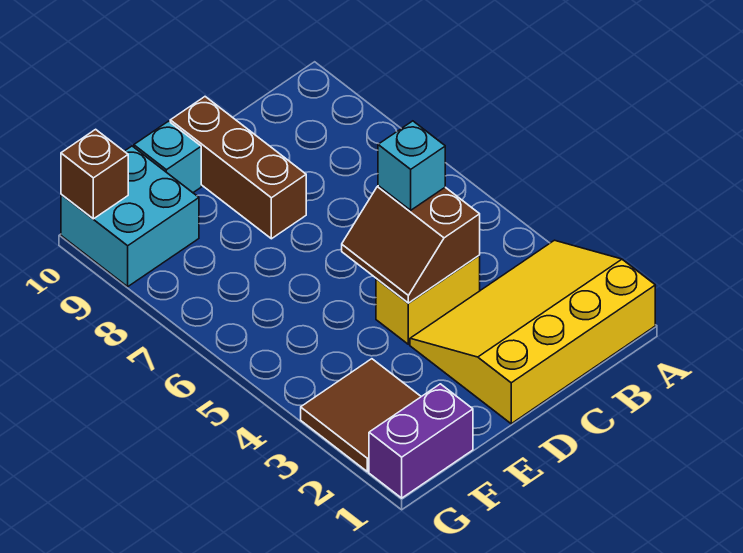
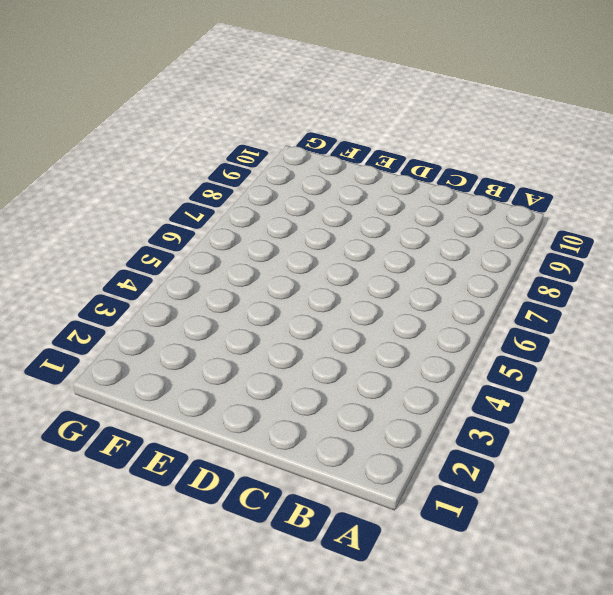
none -> yellow 3x4 slope [410,240,655,424]
none -> yellow 1x2 brick [376,255,480,344]

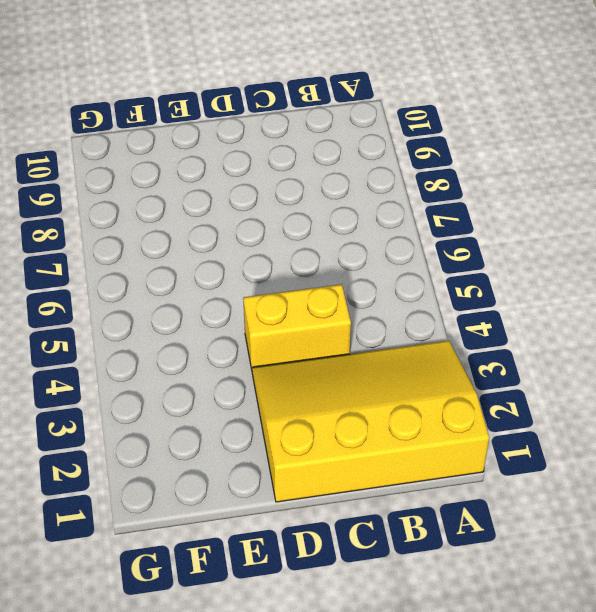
none -> brown 1x3 brick [170,97,306,239]
none -> cyan 1x1 brick [134,121,201,193]

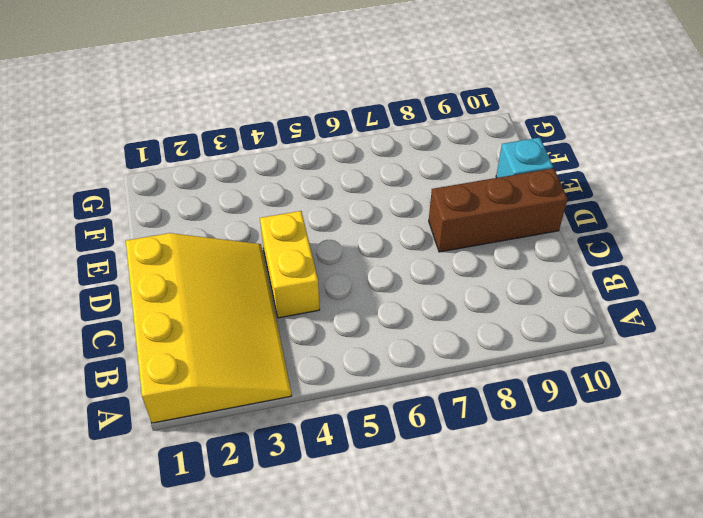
none -> purple 1x2 brick [369,384,473,498]
none -> brown 2x2 tile [301,359,421,472]

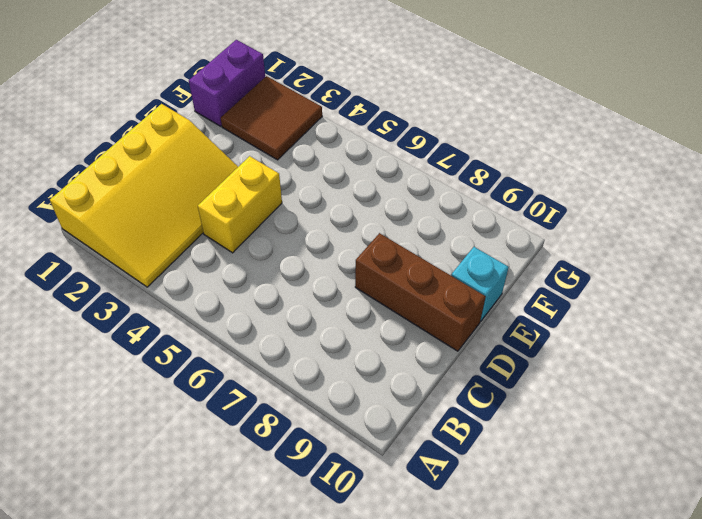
none -> cyan 2x2 brick [61,146,199,286]
none -> brown 2x2 slope [342,186,480,303]

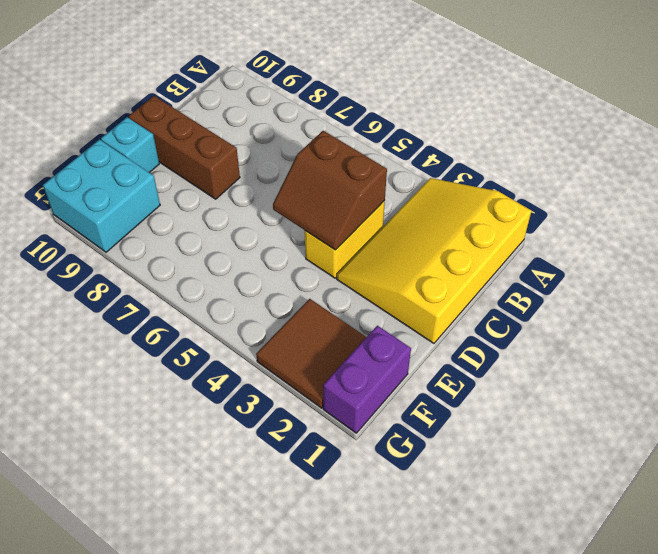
none -> brown 1x1 brick [61,129,128,219]
none -> cyan 1x1 brick [378,121,445,210]

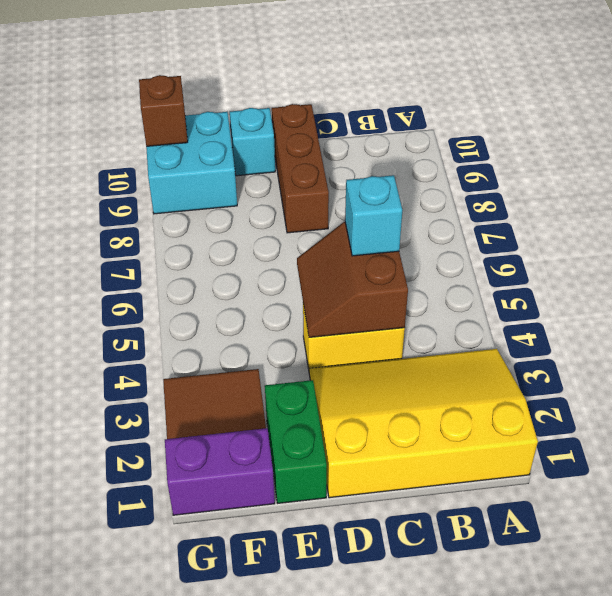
green 1x2 brick [265,380,327,503] -> none

